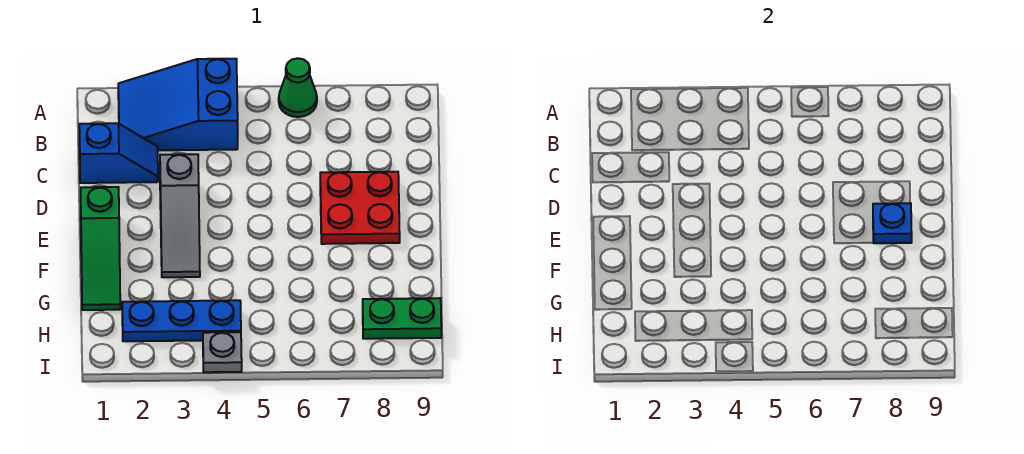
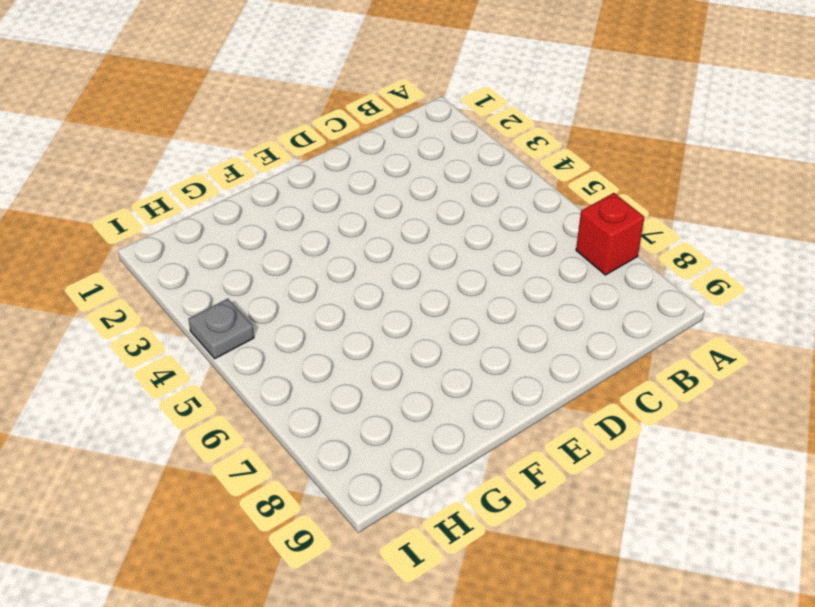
red 1x1 brick [576,193,644,275] -> none
none -> blue 2x3 slope [118,59,238,150]
none -> green 1x1 cone [279,58,317,117]

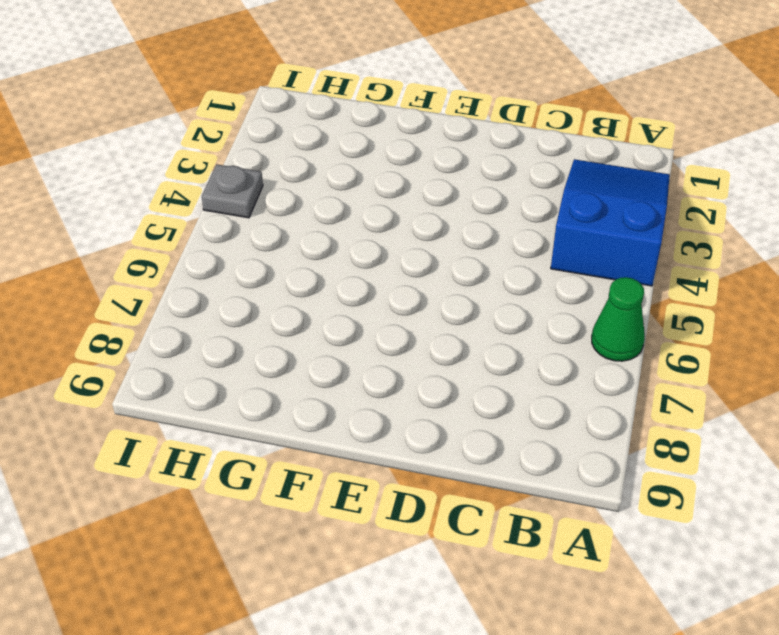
none -> blue 1x2 slope [79,123,158,183]
none -> grey 1x3 slope [160,154,200,277]

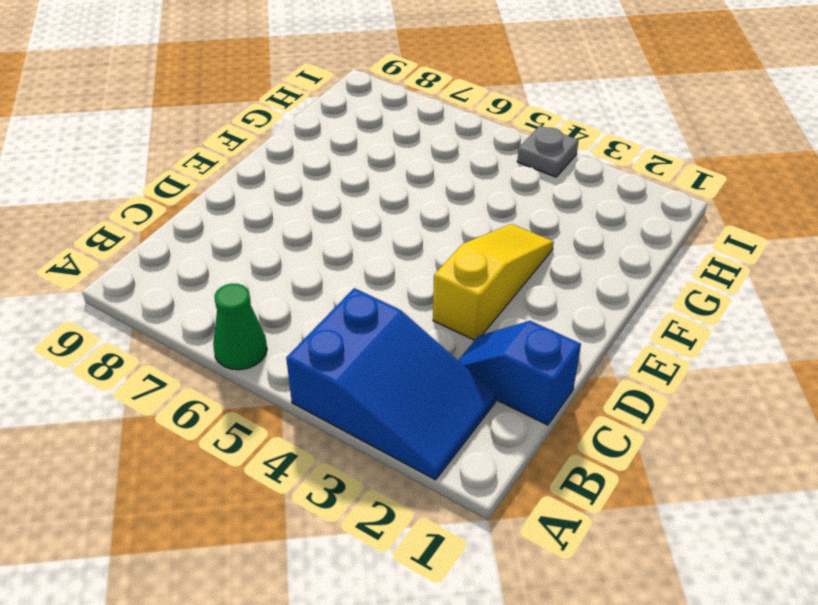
yellow 1x3 slope [433,224,554,340] -> grey 1x3 slope [160,154,200,277]
none -> red 2x2 plate [320,172,400,244]
none -> green 1x3 slope [81,187,120,310]

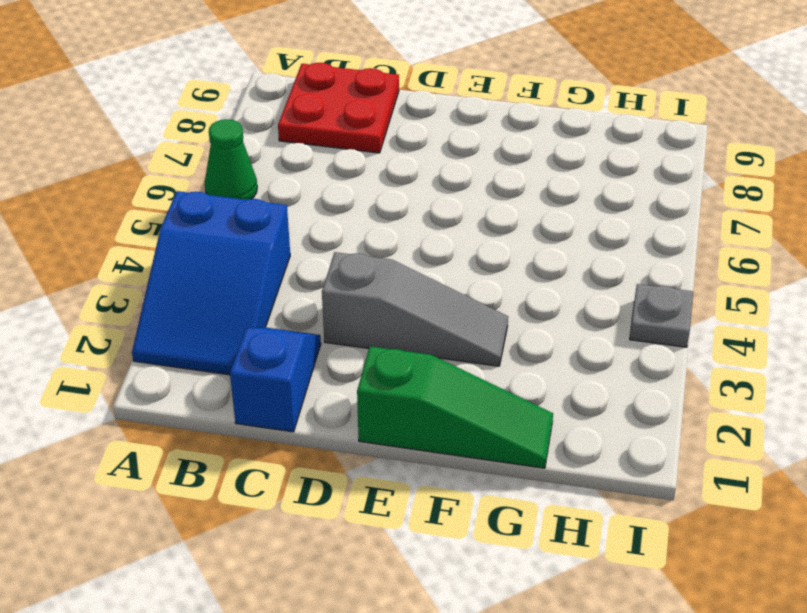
red 2x2 plate [278,63,399,153] -> red 2x2 plate moved to [320,172,400,244]
none -> blue 1x3 plate [122,300,241,341]
none -> green 1x2 plate [363,298,441,339]

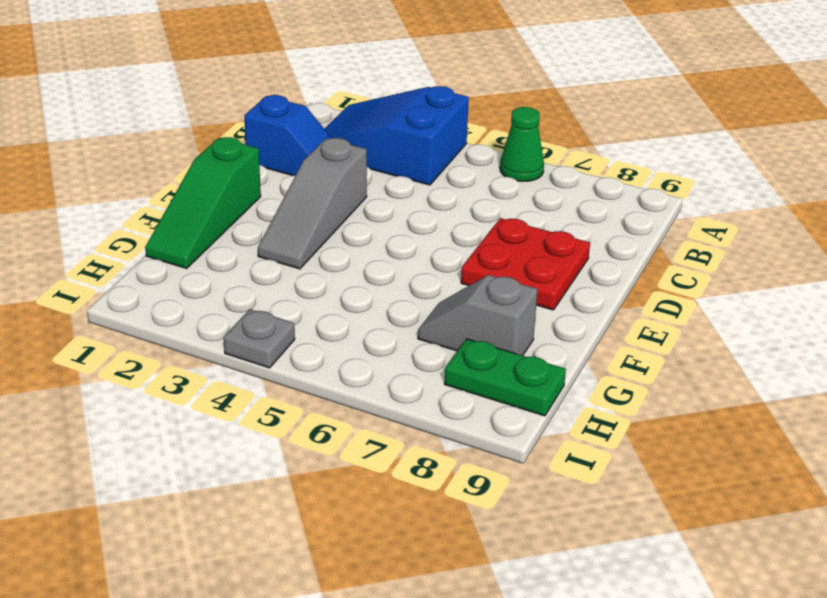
grey 1x2 slope [418,275,538,356] -> none
none -> blue 1x3 plate [122,300,241,341]
none -> blue 1x1 plate [873,203,912,243]

